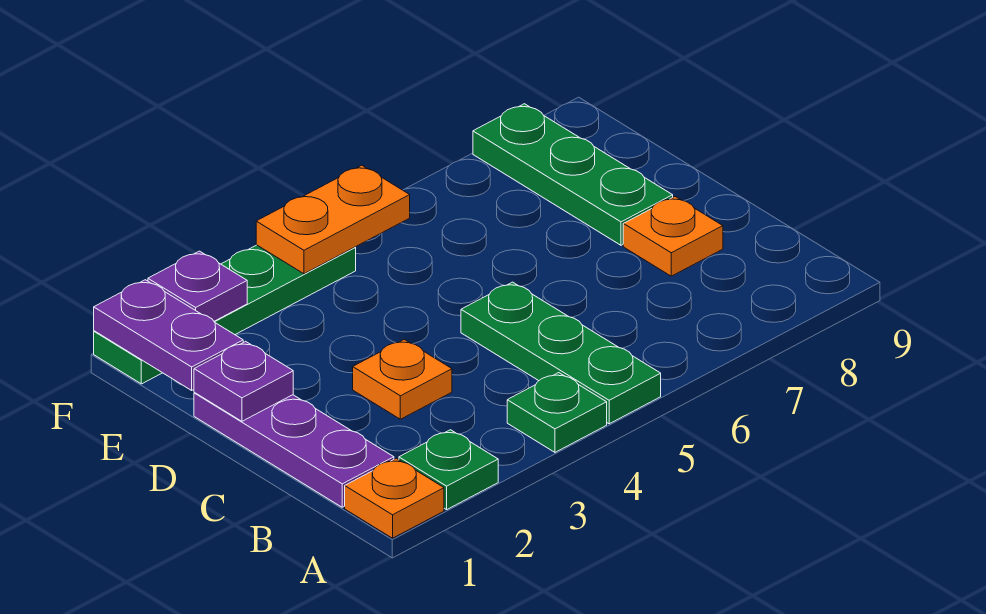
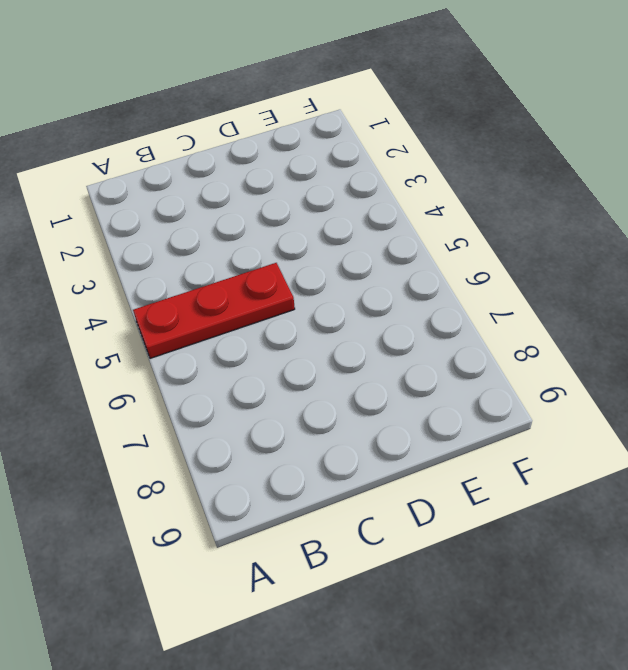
red 1x3 plate [133,263,295,358] -> green 1x3 plate [461,282,661,424]
none -> orange 1x1 plate [345,458,444,538]
none -> green 1x1 plate [399,430,498,510]
none -> green 1x1 plate [507,373,607,452]

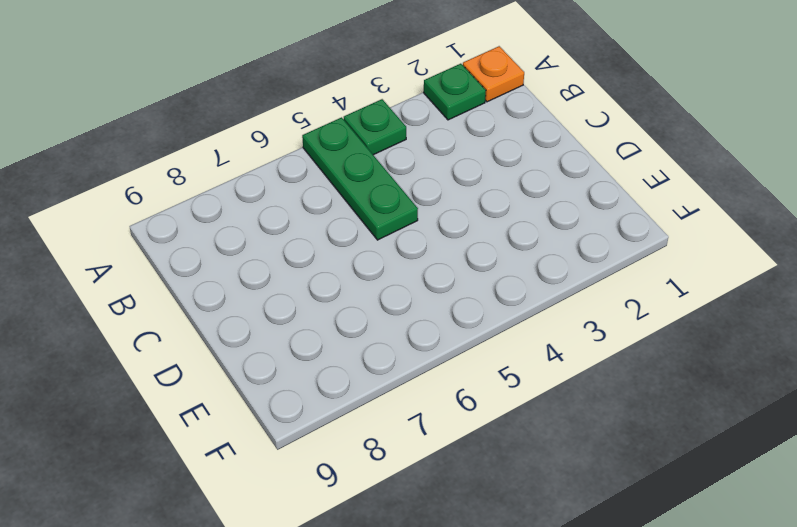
none -> purple 1x3 plate [194,393,394,507]
none -> orange 1x1 plate [353,339,452,419]
none -> orange 1x1 plate [623,197,723,276]

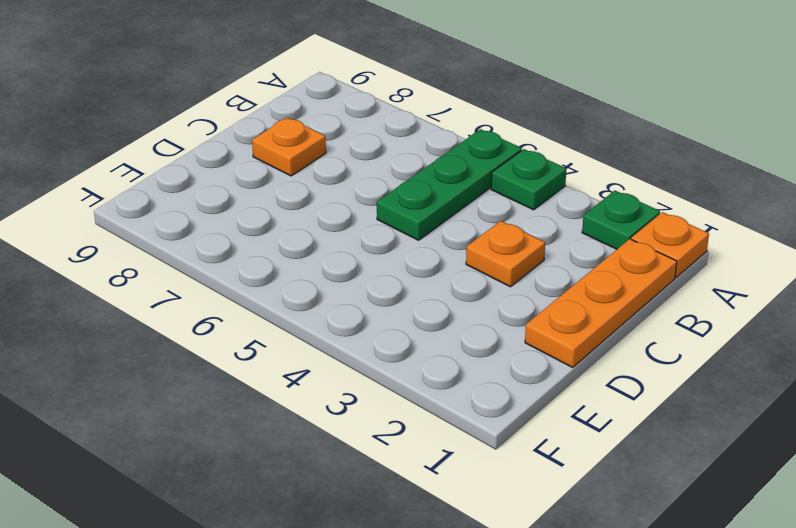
orange 1x3 plate [525,239,677,367] -> purple 1x3 plate [194,393,394,507]
none -> green 1x3 plate [473,104,673,245]
none -> green 1x4 plate [94,245,356,384]
none -> purple 1x1 plate [194,341,293,421]

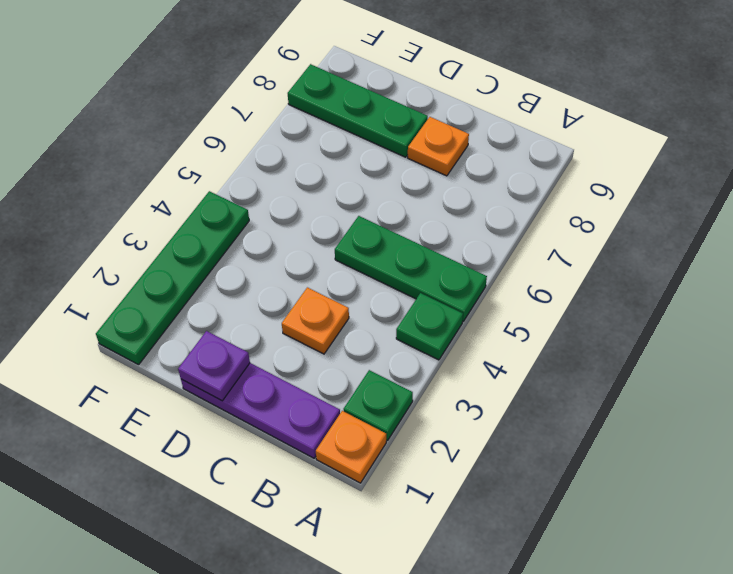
none -> purple 1x2 plate [94,280,243,390]
none -> purple 1x1 plate [148,251,247,321]
none -> orange 1x2 plate [256,165,410,274]

